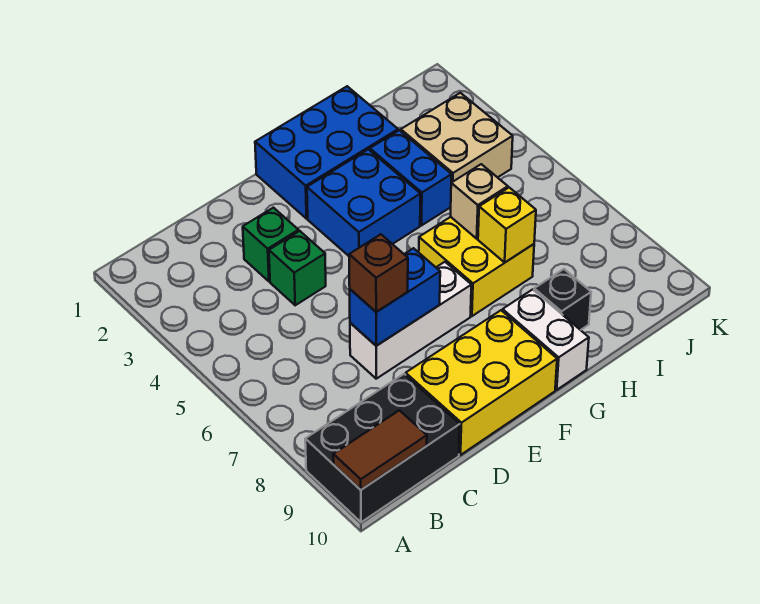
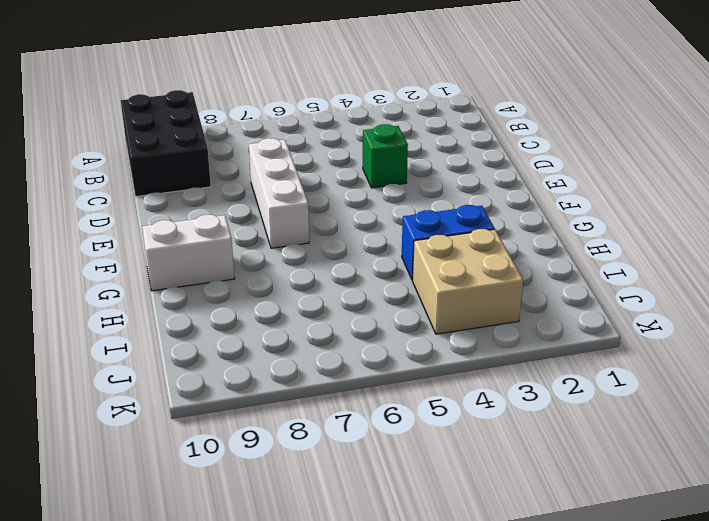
none -> green 1x1 brick [243,208,299,281]
none -> yellow 2x3 brick [406,310,557,455]
none -> blue 2x3 brick [255,86,398,219]

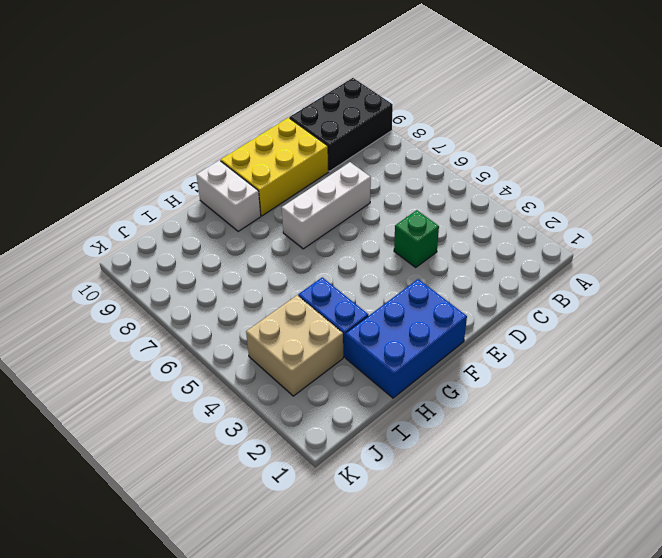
none -> green 1x1 brick [243,208,299,281]
none -> blue 2x2 brick [307,149,420,256]
none -> yellow 2x2 brick [419,217,534,316]

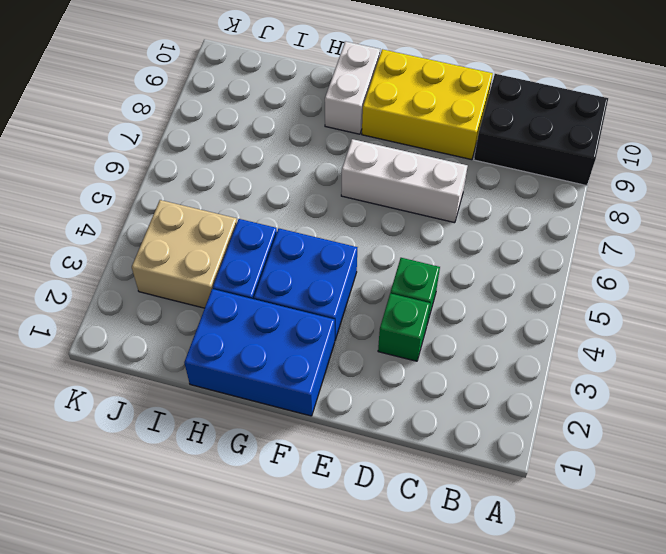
none -> yellow 2x2 brick [419,217,534,316]
none -> black 1x1 brick [534,269,591,330]
none -> brown 1x2 tile [333,410,427,490]

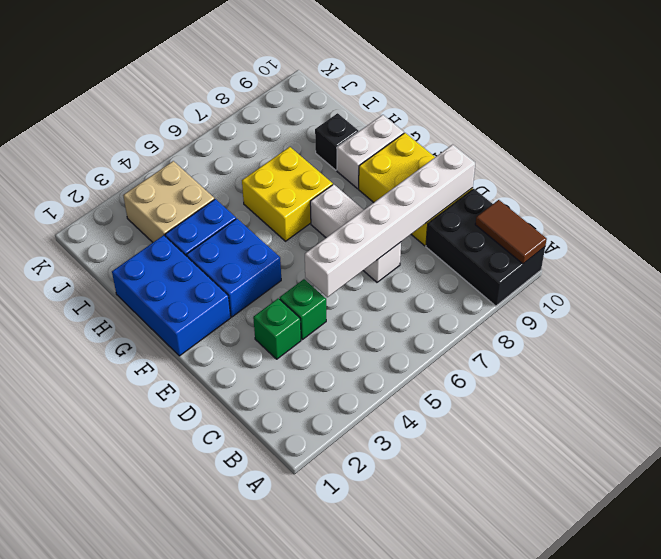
white 1x6 brick [305,144,475,297] -> blue 1x2 brick [350,248,440,346]
none -> tan 1x1 brick [450,164,508,239]
none -> yellow 1x1 brick [478,188,536,262]
none -> brown 1x1 brick [349,234,408,312]

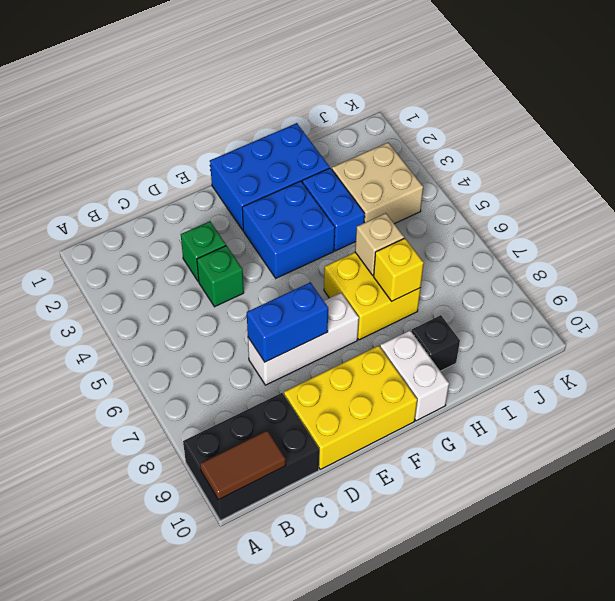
none -> brown 1x1 brick [349,234,408,312]

